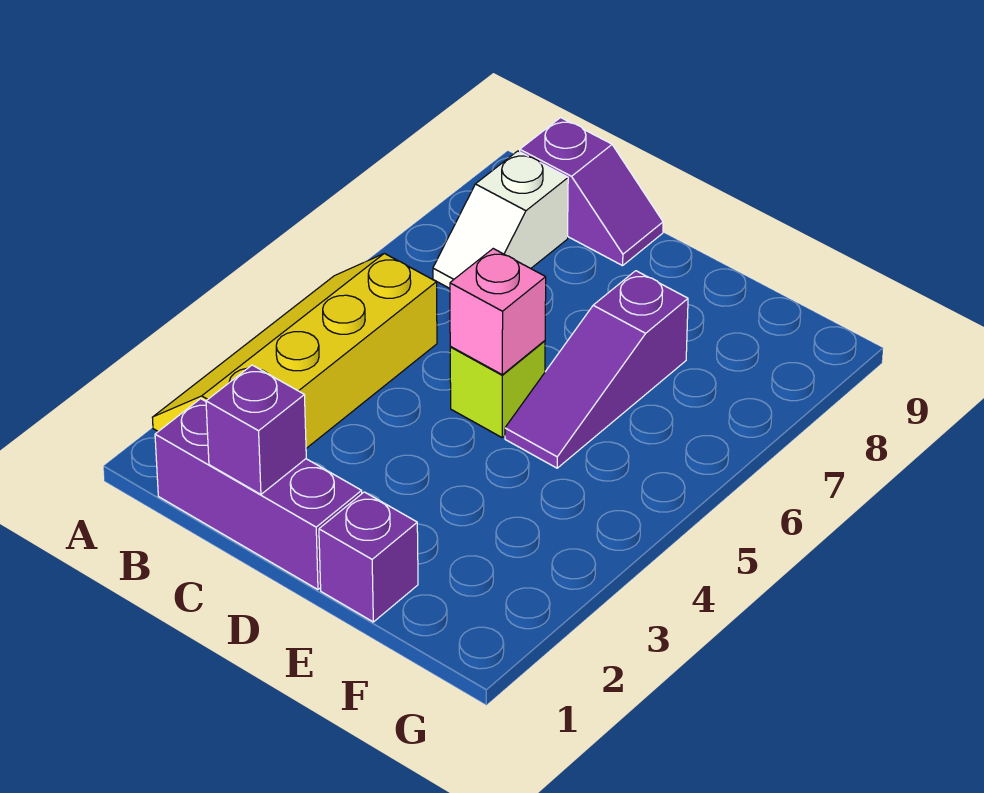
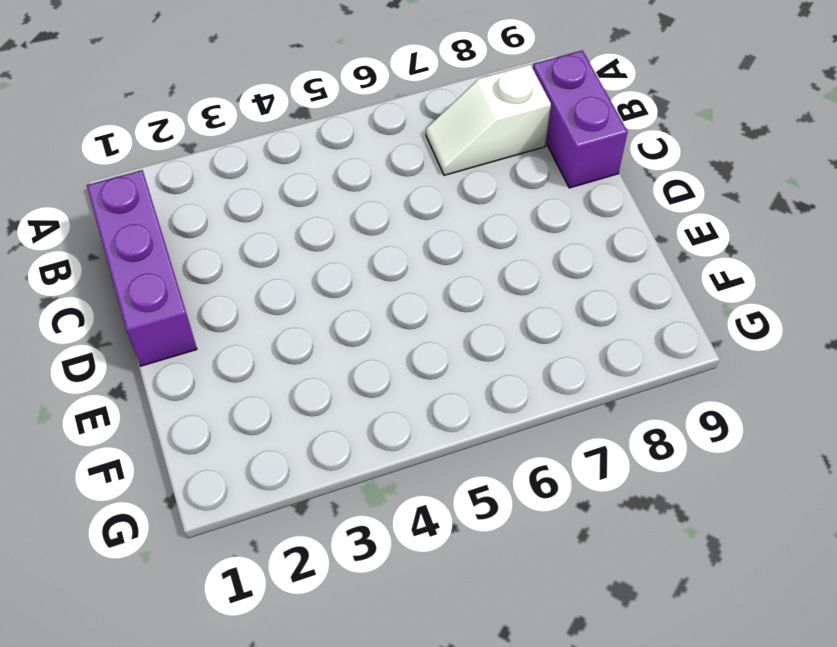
purple 1x2 brick [533,50,628,188] -> purple 1x2 slope [520,118,663,266]
none -> yellow 2x4 slope [152,253,437,448]
none -> lime 1x1 brick [450,341,545,437]

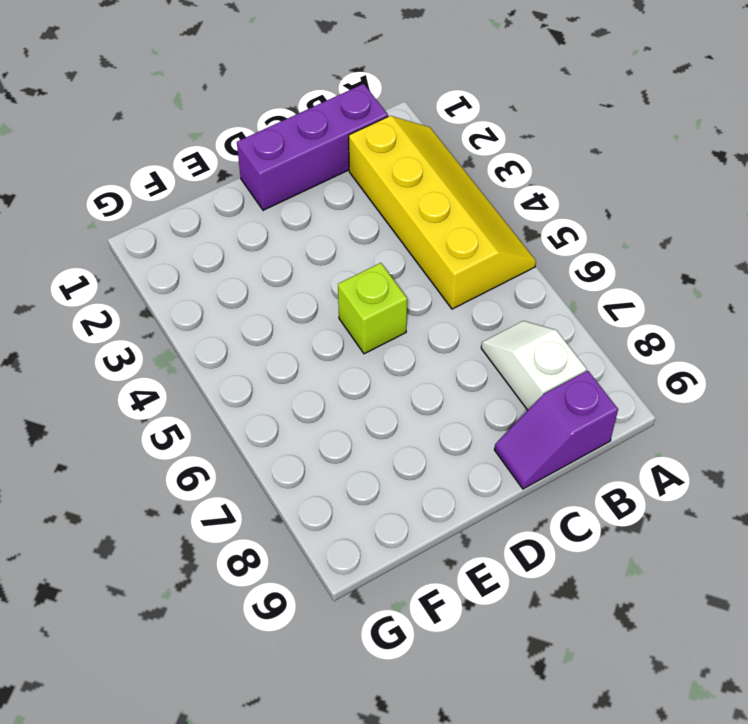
none -> purple 1x1 brick [319,492,418,622]
none -> purple 1x3 slope [505,271,688,468]

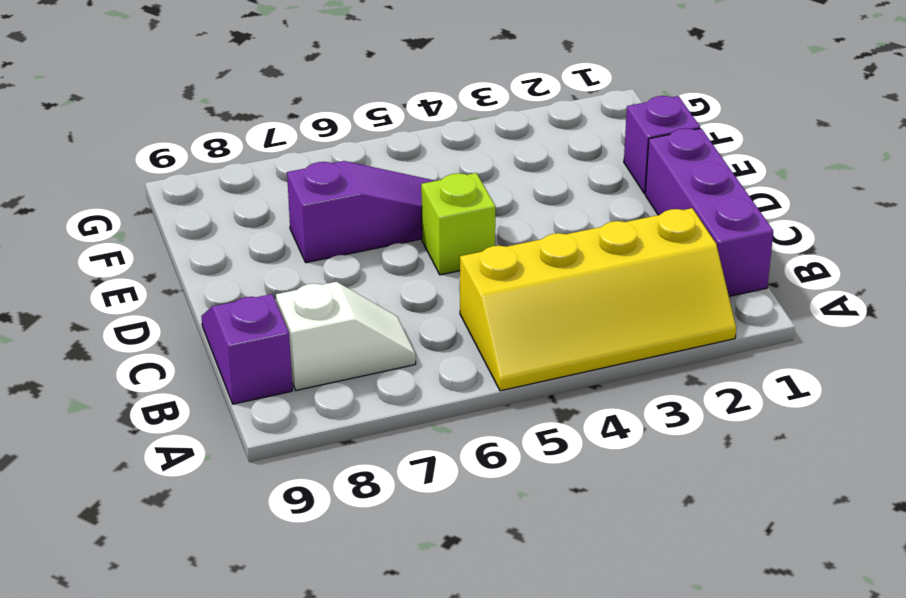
none -> purple 1x1 brick [206,365,306,494]
none -> pink 1x1 brick [450,249,546,375]

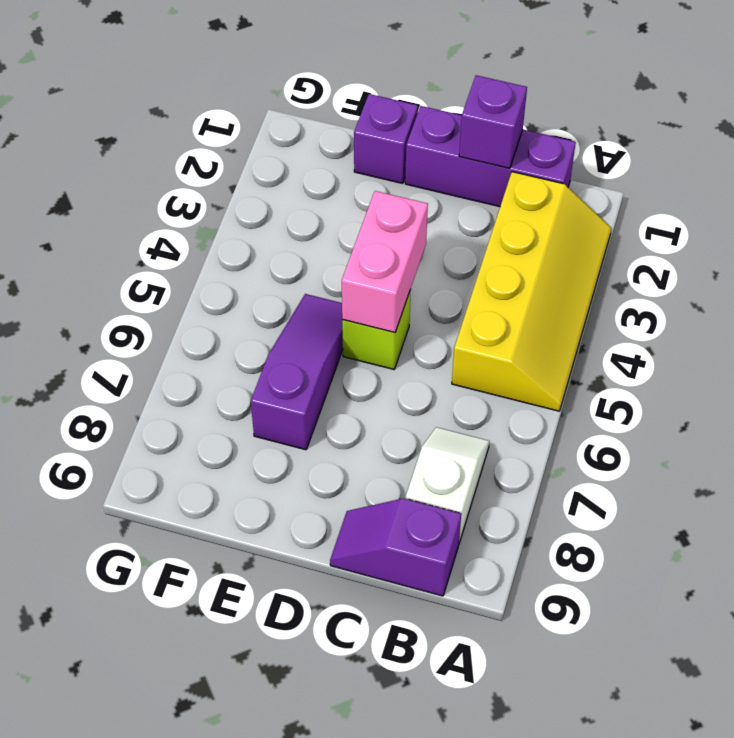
pink 1x2 brick [342,191,428,332] -> pink 1x1 brick [450,249,546,375]

